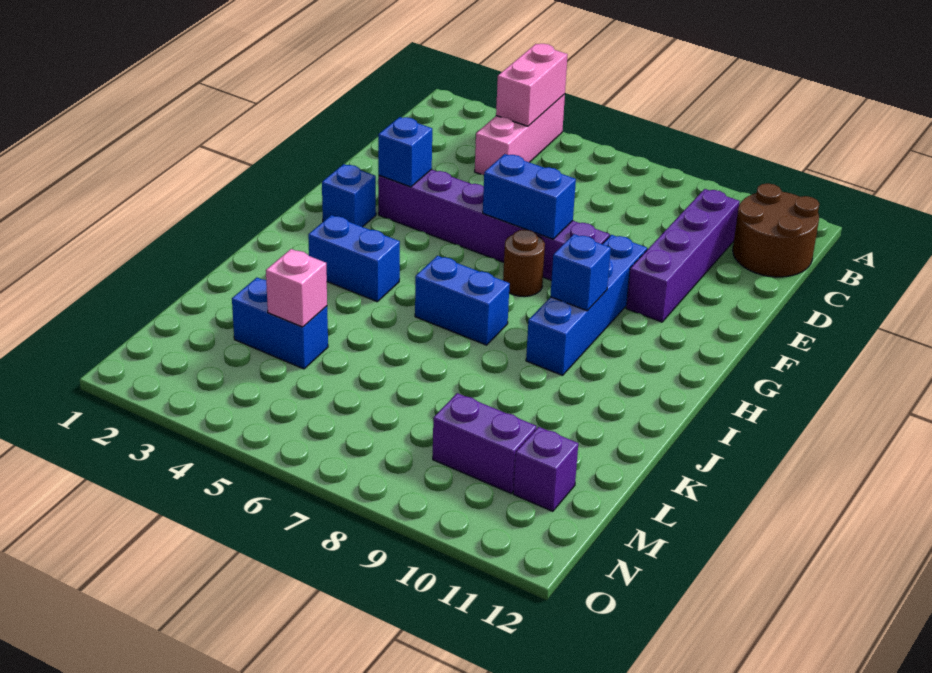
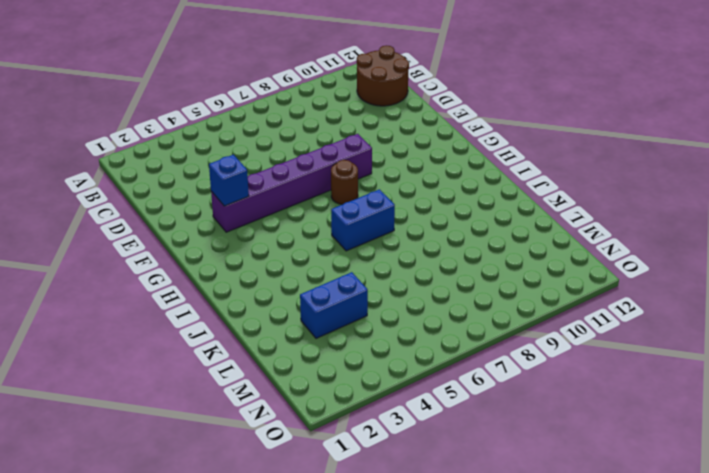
none -> pink 1x3 brick [475,94,565,175]
none -> purple 1x4 brick [626,189,740,322]
none -> blue 1x4 brick [526,235,647,375]

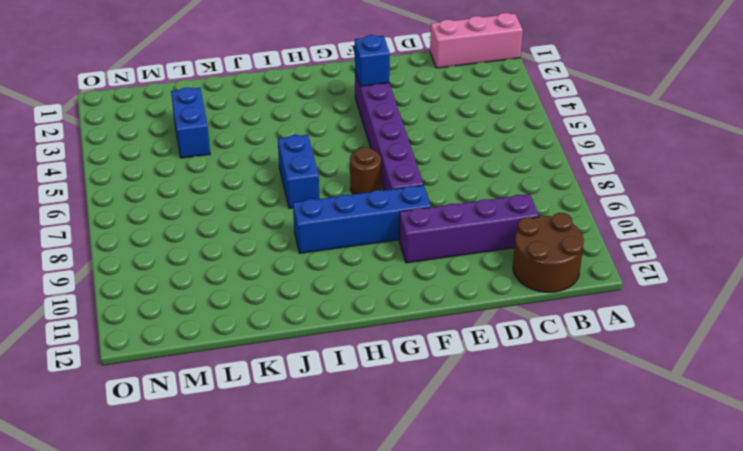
pink 1x3 brick [430,13,523,68] -> pink 1x3 brick moved to [475,94,565,175]
none -> blue 1x1 brick [322,164,376,227]
none -> blue 1x2 brick [308,215,400,302]
none -> purple 1x2 brick [433,393,537,493]

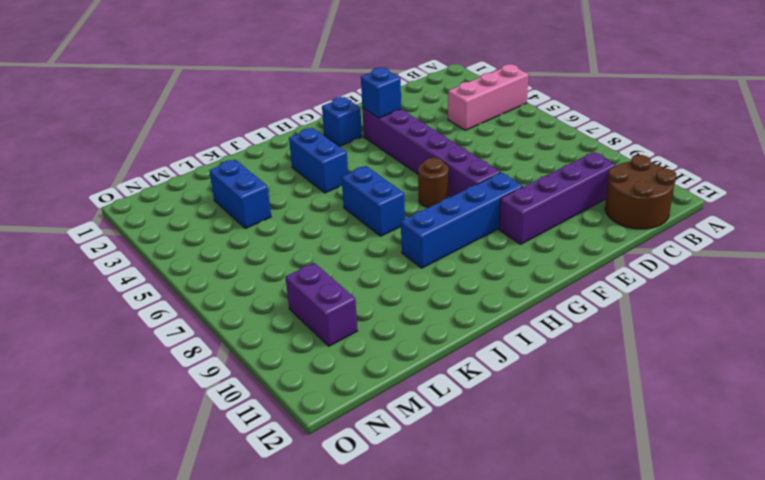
none -> purple 1x1 brick [513,427,578,511]
none -> pink 1x2 brick [496,44,568,126]
none -> blue 1x2 brick [483,154,576,239]

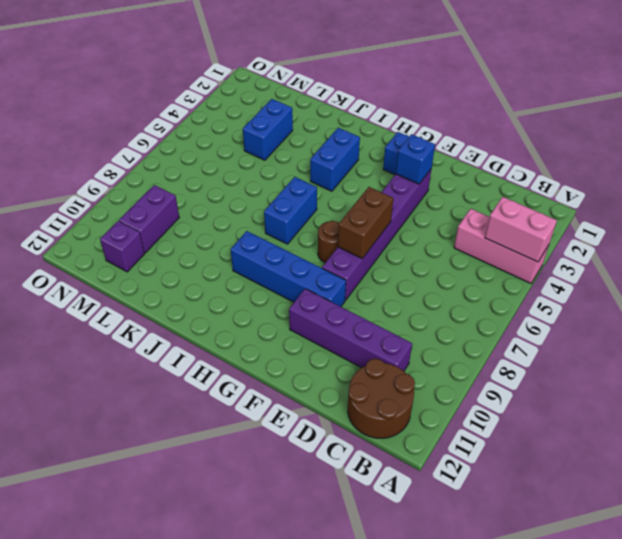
brown 1x2 brick [338,187,393,258] -> blue 1x2 brick [483,154,576,239]
none -> blue 1x1 brick [550,234,611,311]
none -> pink 1x1 brick [266,249,327,327]

